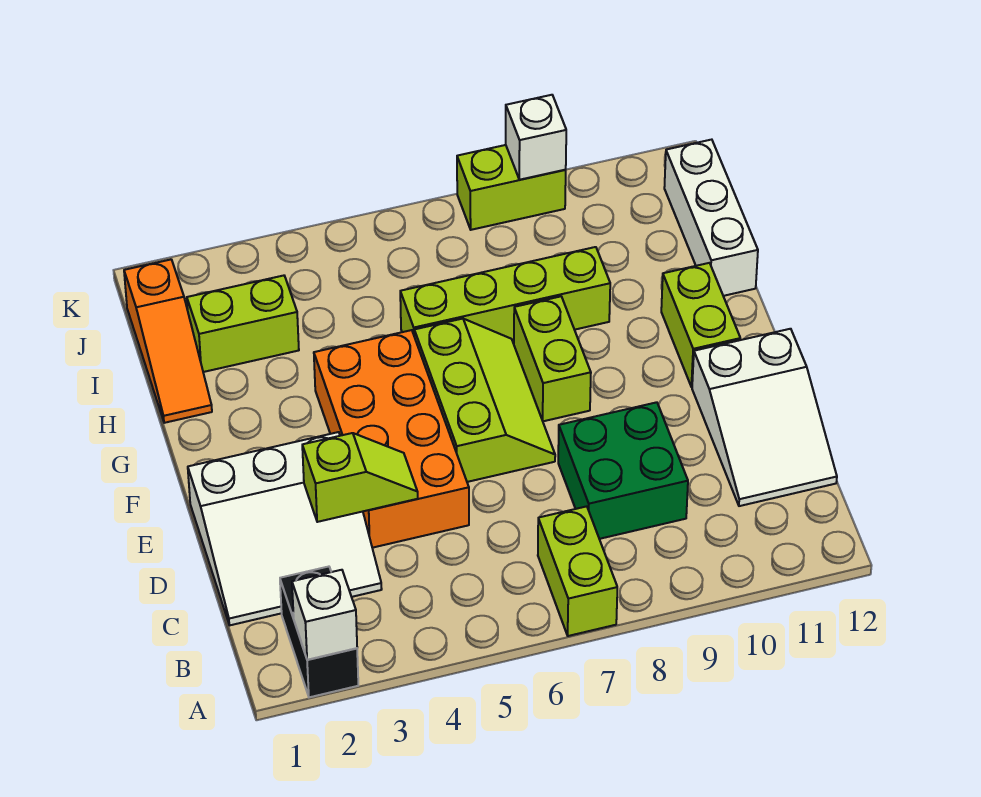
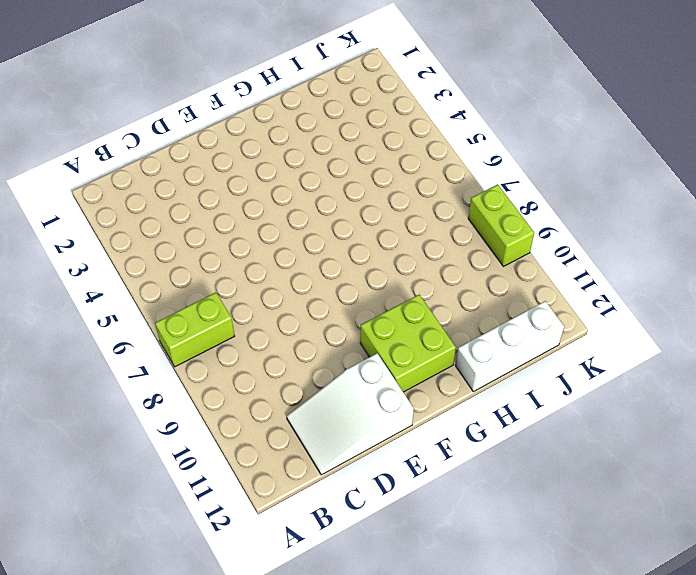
lime 2x2 brick [360,295,456,392] -> lime 1x2 brick [661,263,740,387]
none -> black 1x2 brick [280,567,358,697]
none -> white 3x3 slope [188,432,382,625]
none -> green 2x2 brick [558,402,688,539]

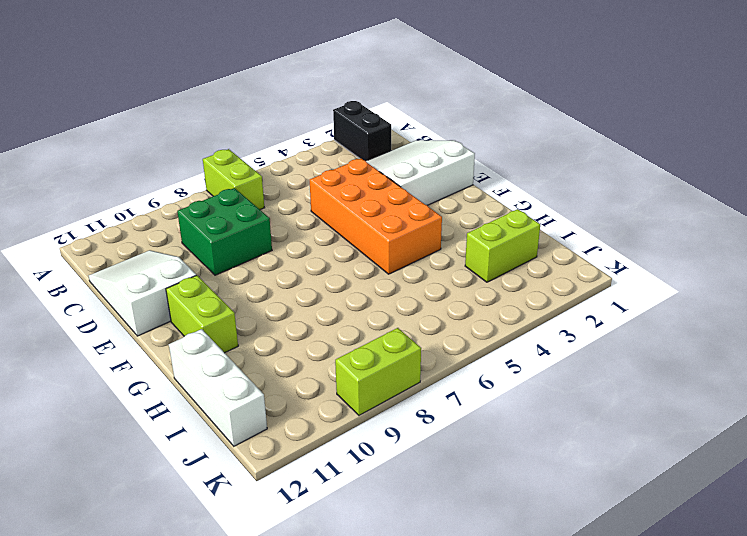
none -> lime 2x3 slope [414,319,555,482]
none -> lime 1x2 brick [514,296,591,421]
none -> orange 1x3 slope [124,260,212,423]

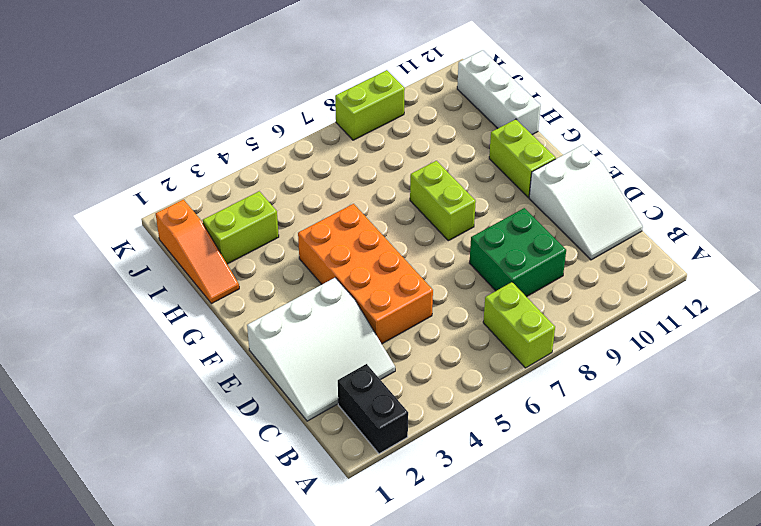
none -> lime 2x3 slope [414,319,555,482]
none -> lime 1x4 brick [400,247,610,344]
none -> white 1x1 brick [292,570,357,660]

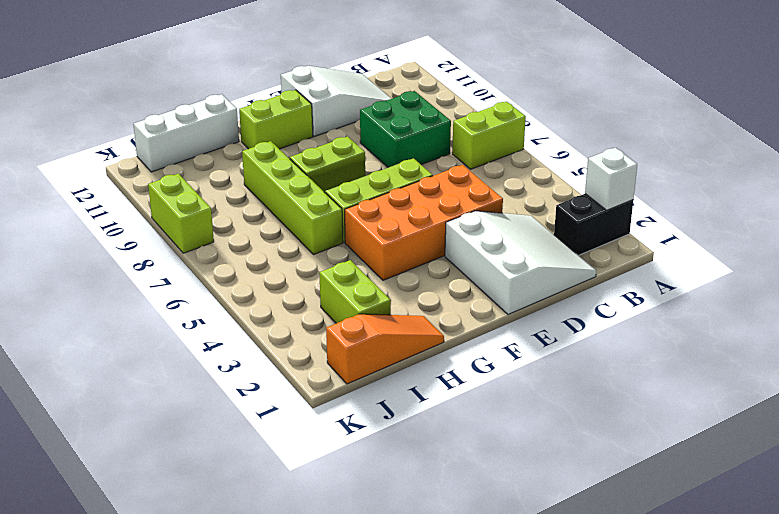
none -> lime 1x2 slope [302,433,418,522]
none -> white 1x1 brick [506,95,566,180]

